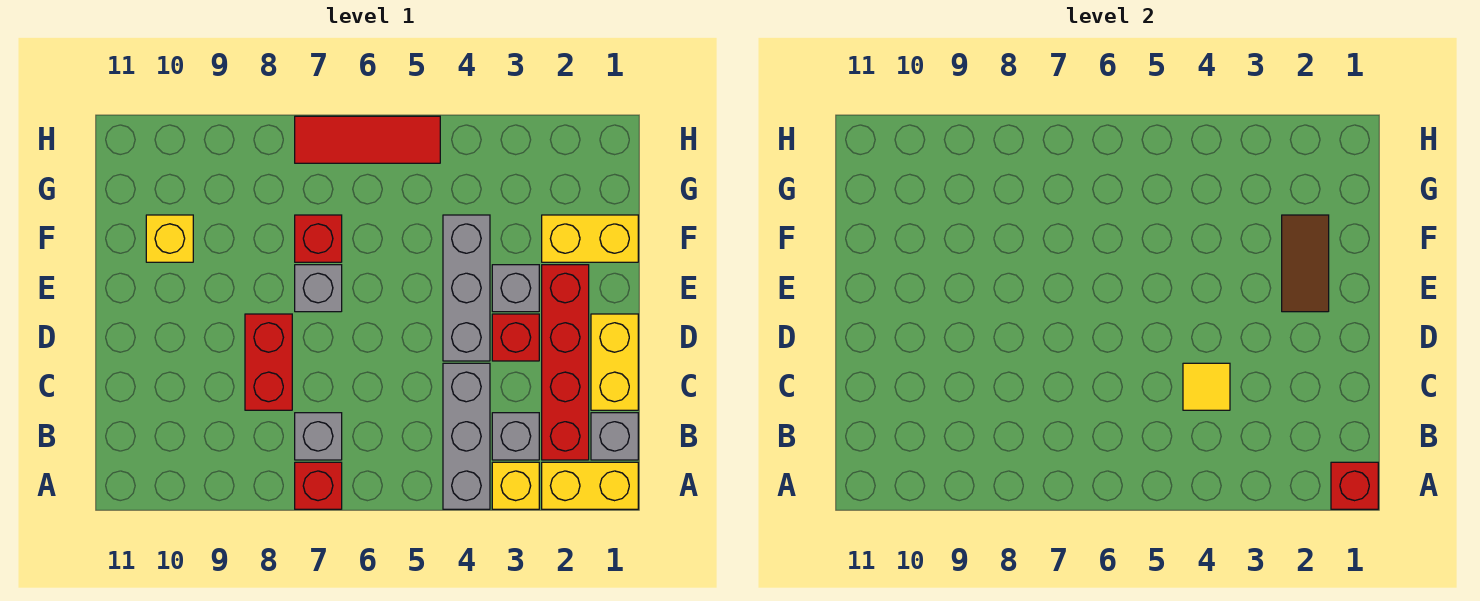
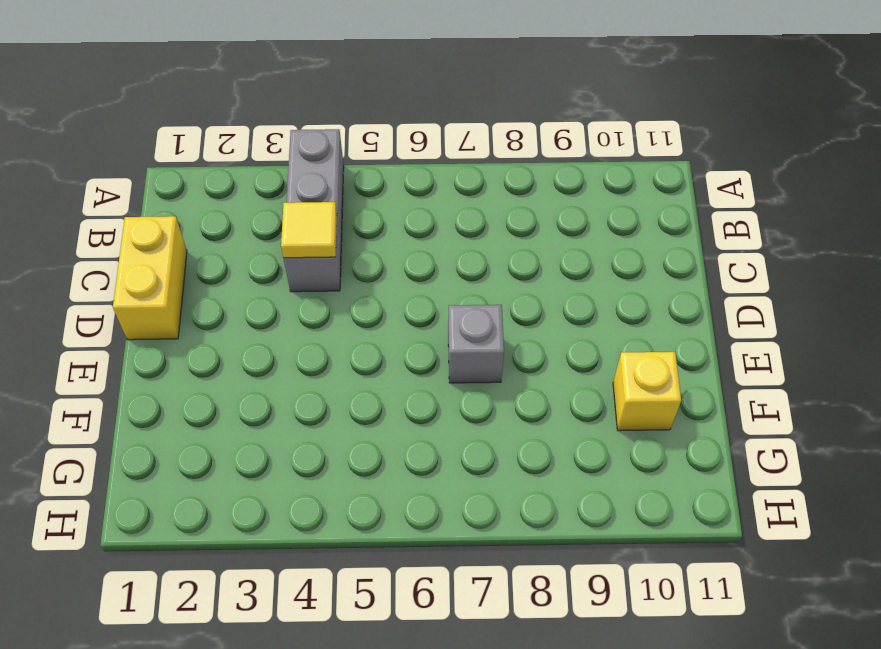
none -> yellow 1x2 brick [542,462,638,509]
none -> yellow 1x1 brick [492,462,539,509]
none -> red 1x1 brick [295,462,342,509]

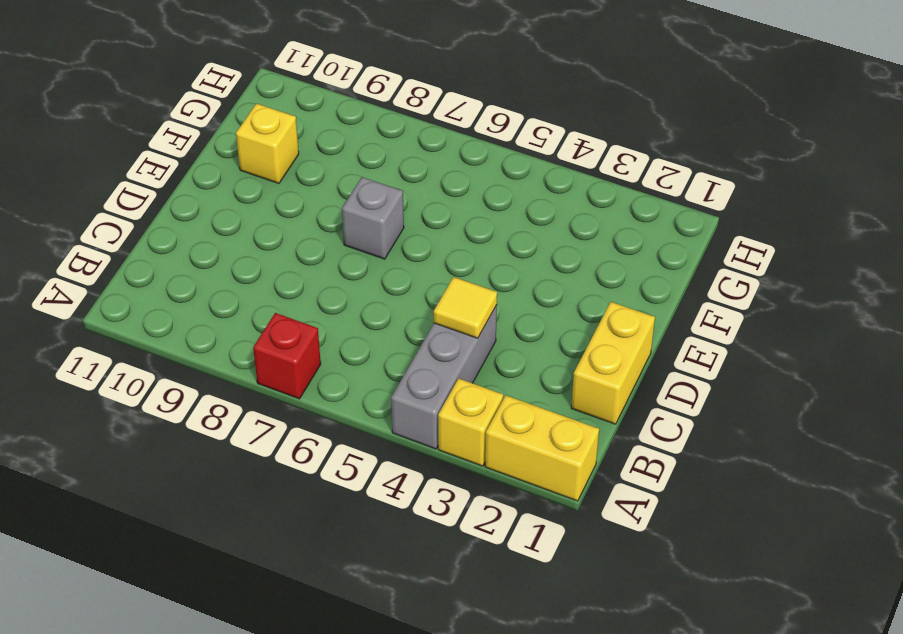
none -> grey 1x1 brick [591,413,638,460]
none -> red 1x4 brick [542,265,589,460]
none -> grey 1x1 brick [492,413,539,460]

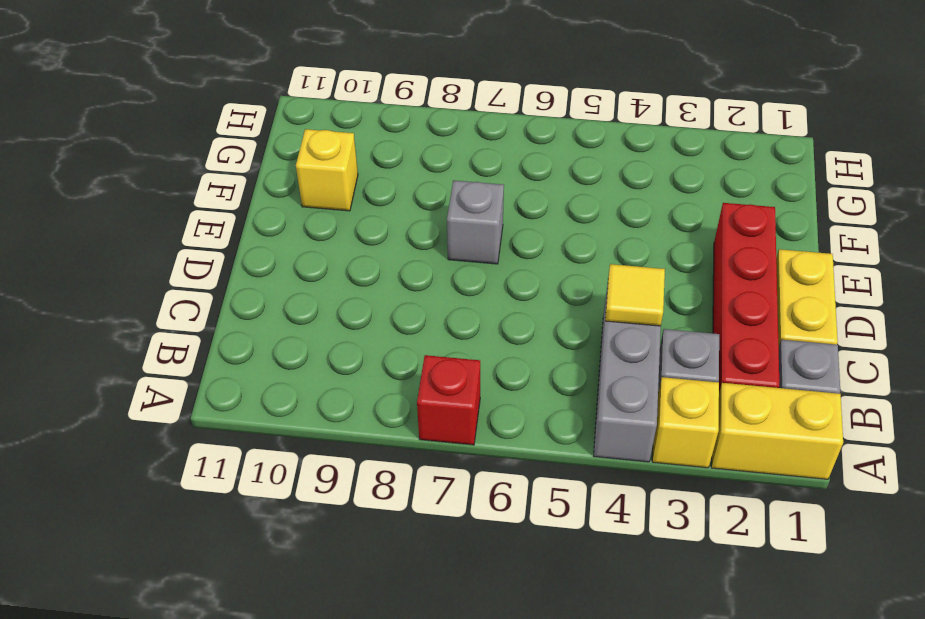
none -> grey 1x1 brick [295,413,342,460]
none -> red 1x2 brick [245,314,292,410]
none -> red 1x1 brick [492,314,539,361]

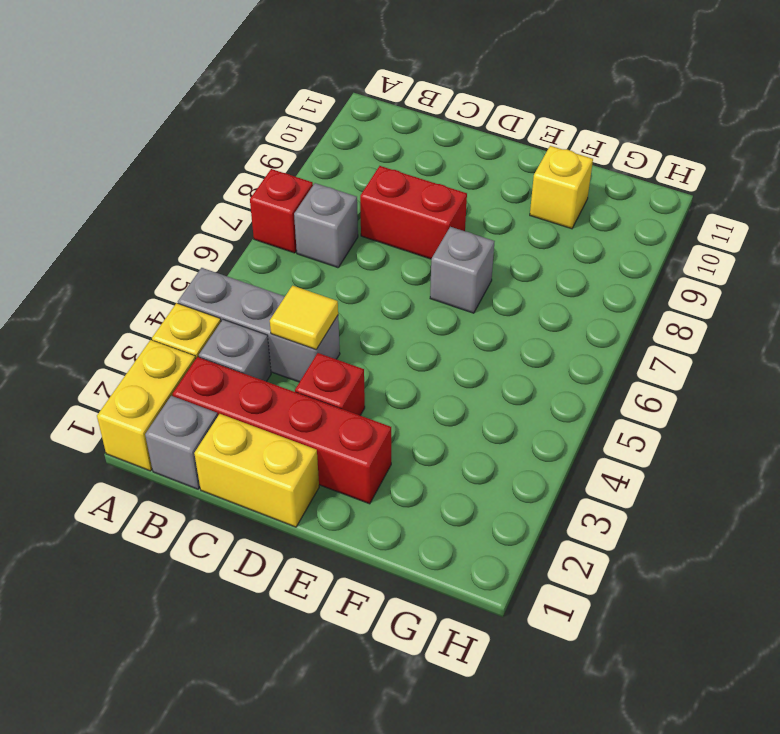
none -> grey 1x3 brick [443,215,490,361]
none -> grey 1x1 brick [492,265,539,312]
none -> yellow 1x2 brick [542,215,638,262]

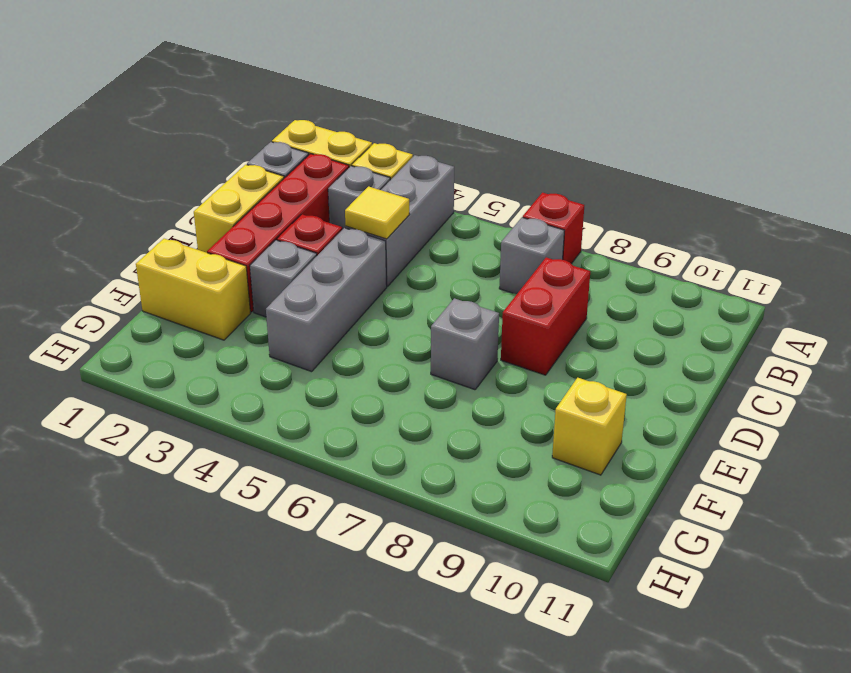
none -> red 1x1 brick [295,215,342,262]
none -> red 1x3 tile [295,116,440,163]
none -> red 1x1 brick [1331,462,1378,509]

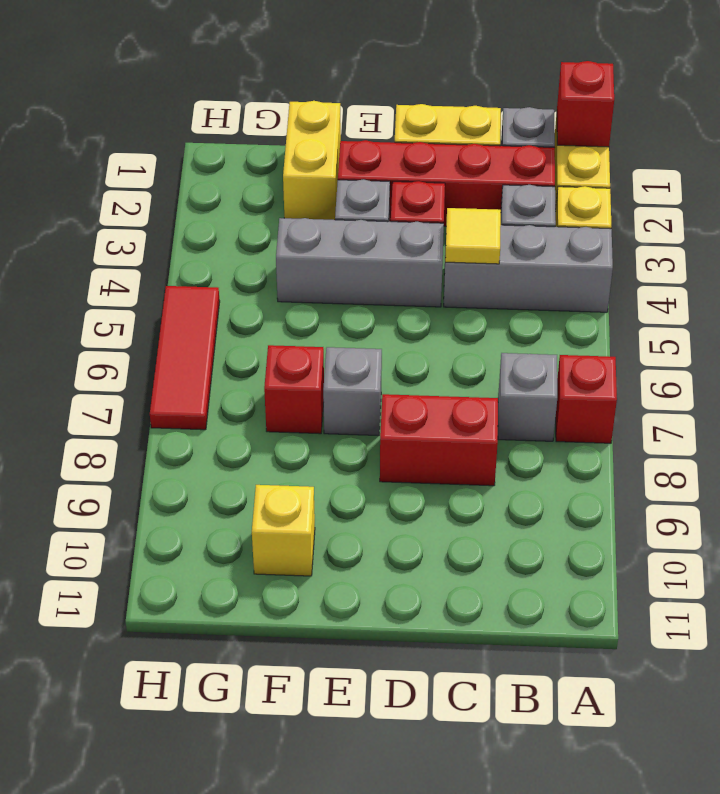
none -> brown 1x2 tile [1282,215,1329,312]

